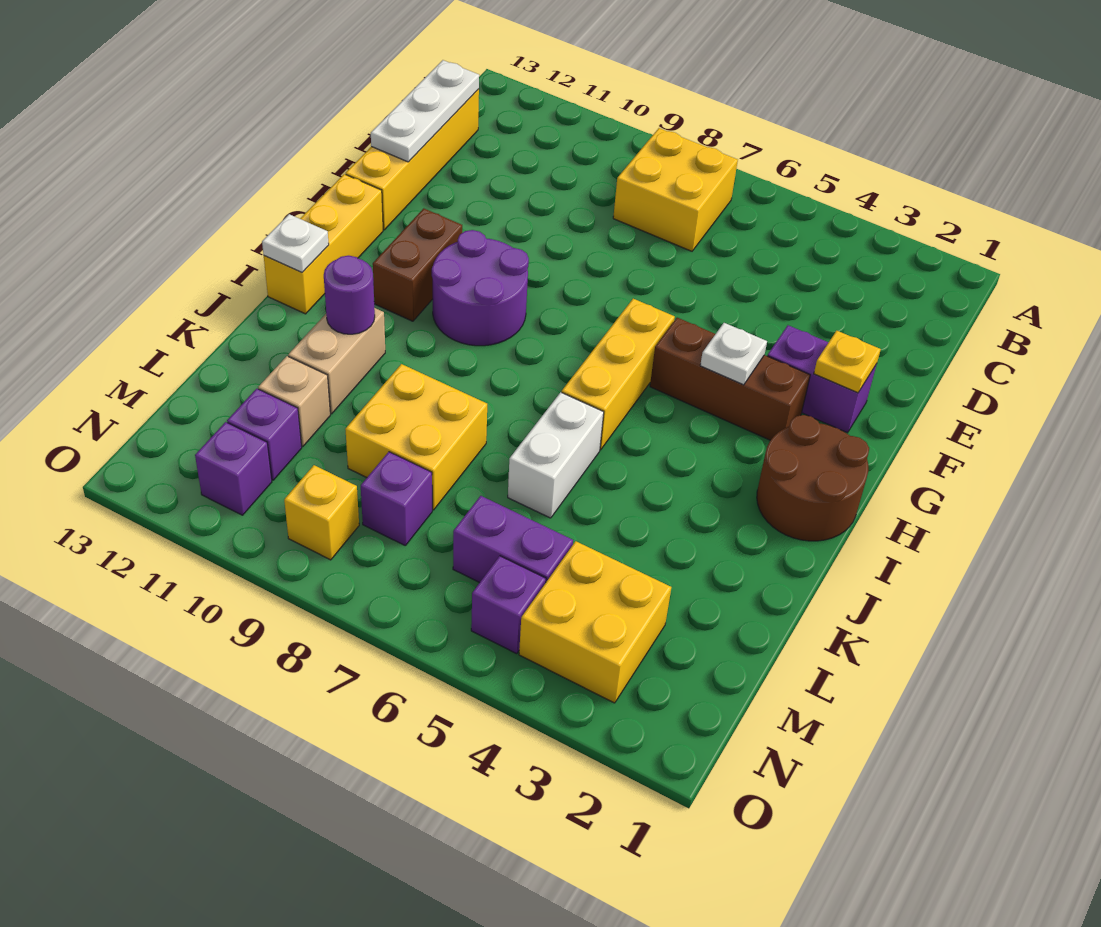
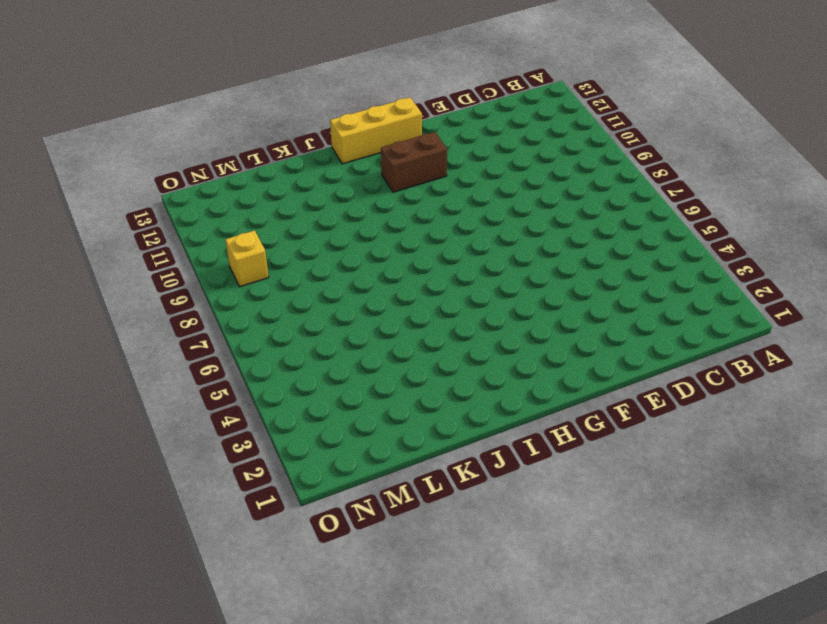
none -> yellow 2x2 brick [613,128,738,251]
none -> yellow 1x4 brick [346,89,479,230]
none -> purple 1x2 brick [767,325,877,433]

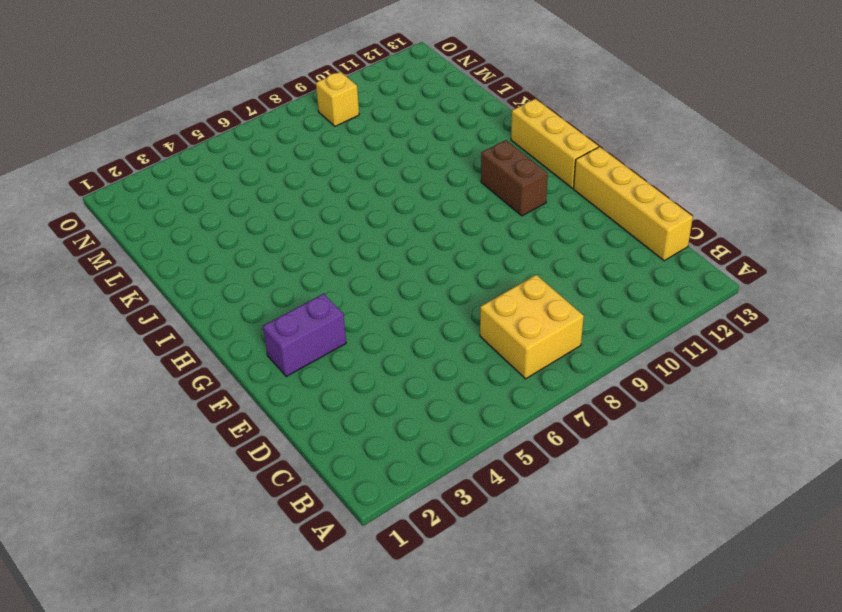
none -> brown 1x3 brick [650,318,810,440]
none -> yellow 1x3 brick [562,299,675,450]
none -> purple 2x2 round brick [432,230,529,346]

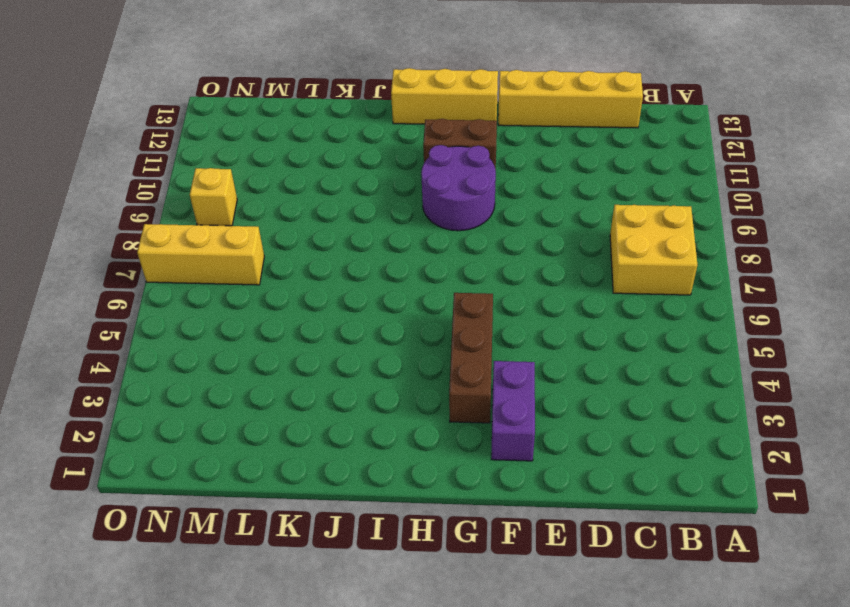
yellow 1x3 brick [137,224,264,285] -> yellow 1x3 brick moved to [562,299,675,450]
none -> brown 2x2 round brick [757,415,869,541]
none -> white 1x2 brick [508,392,604,518]
none -> tan 1x2 brick [288,308,385,414]

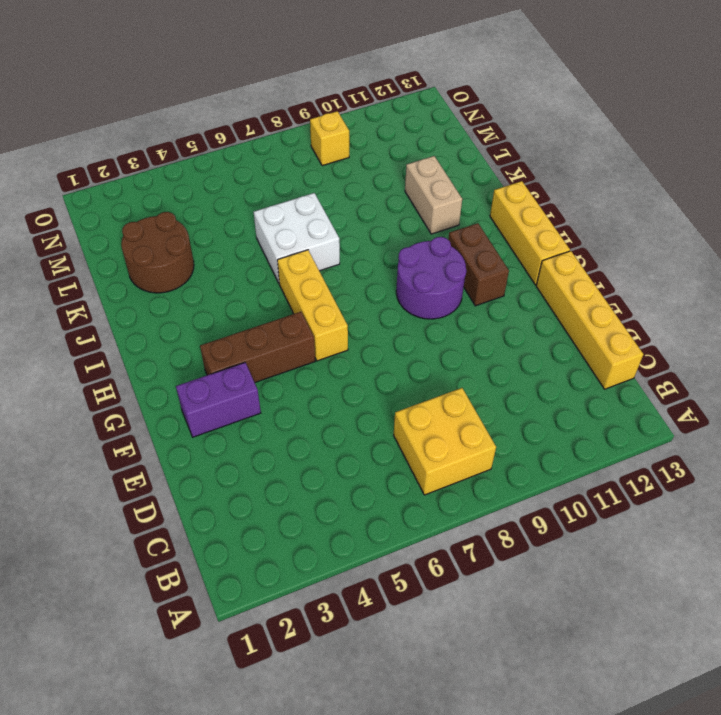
white 2x2 brick [254,193,340,283] -> white 1x2 brick [508,392,604,518]
brown 2x2 round brick [121,212,194,293] -> brown 2x2 round brick moved to [757,415,869,541]
none -> yellow 2x2 brick [345,364,487,510]
none -> tan 1x1 brick [258,356,330,446]
none -> yellow 2x2 brick [519,541,671,703]

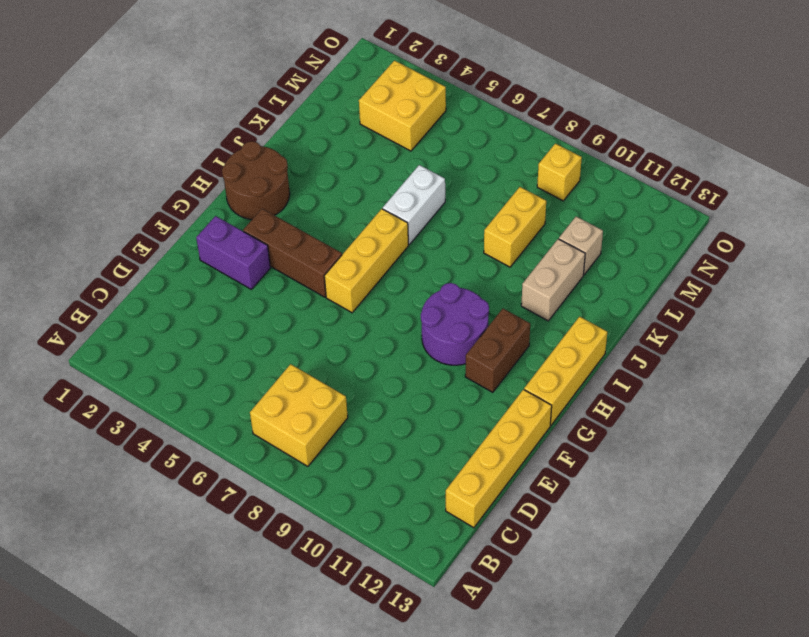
yellow 1x2 brick [484,187,546,267] -> yellow 2x2 brick [345,364,487,510]
none -> purple 1x2 brick [453,496,573,583]
none -> purple 1x1 brick [361,452,432,545]
none -> purple 1x1 brick [227,389,302,480]

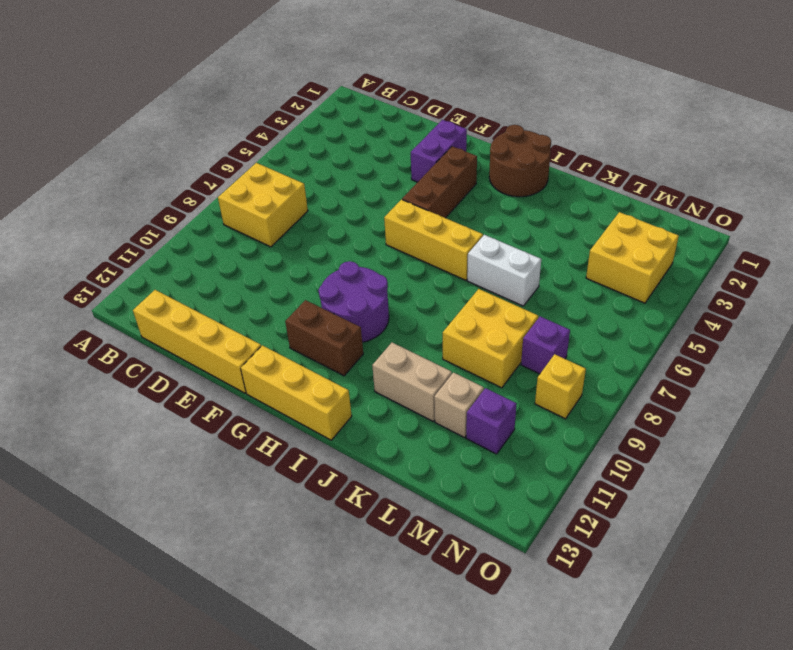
none -> purple 1x2 brick [453,496,573,583]
none -> purple 1x1 brick [471,556,546,654]
none -> purple 1x1 brick [195,422,272,515]

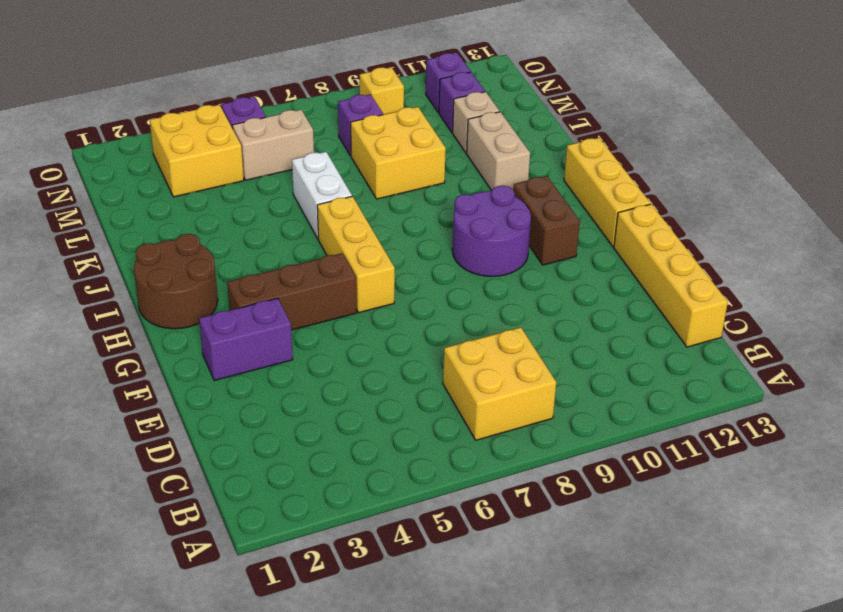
tan 1x2 brick [232,110,314,180] -> purple 1x2 brick [453,496,573,583]
none -> white 1x3 plate [371,60,479,162]
none -> yellow 1x1 plate [814,331,881,393]
none -> white 1x1 plate [700,323,767,385]

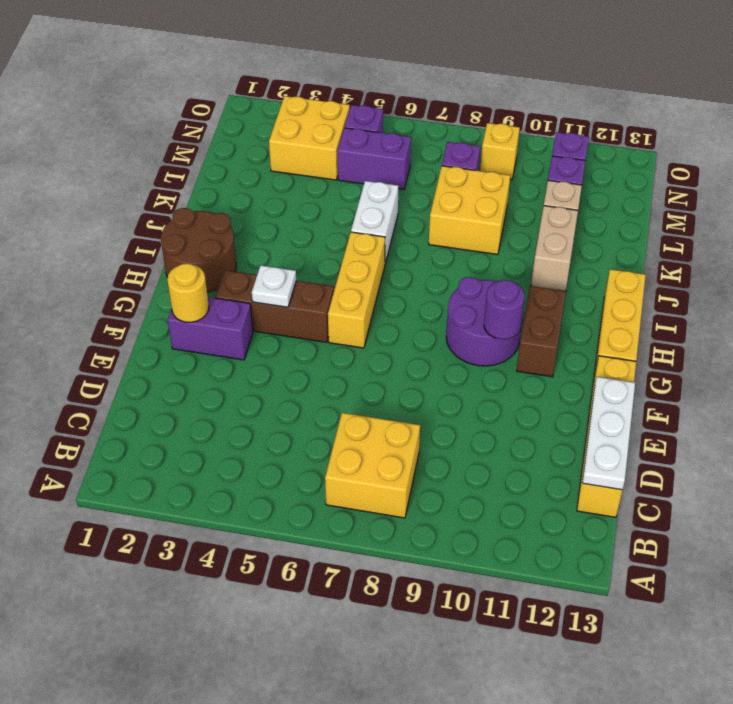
yellow 1x1 round brick [167,264,209,322] -> yellow 1x1 plate [814,331,881,393]
purple 1x1 round brick [484,280,524,339] -> purple 1x1 round brick moved to [324,256,375,334]
none -> white 1x1 plate [262,214,329,272]

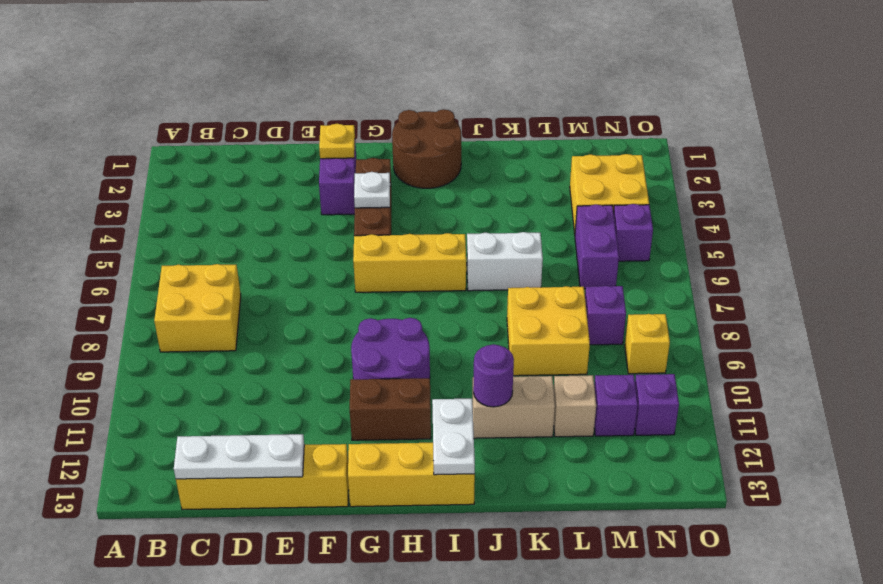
white 1x2 plate [432,399,475,475] -> white 1x1 plate [262,214,329,272]

